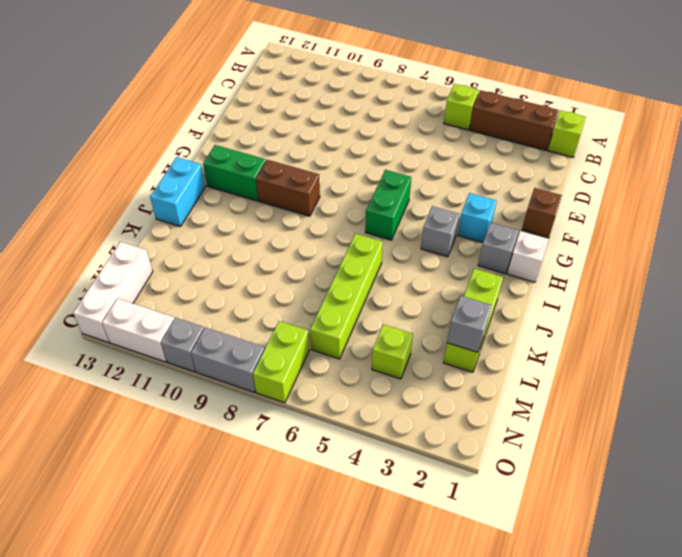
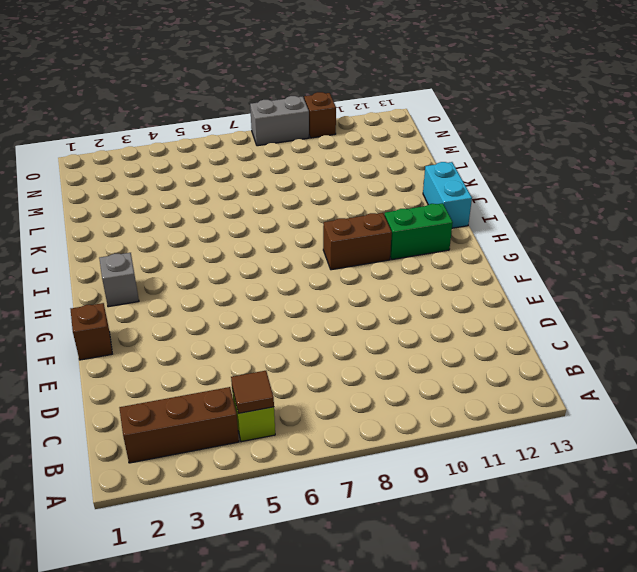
brown 1x1 tile [231,371,274,413] -> none
brown 1x1 brick [304,92,336,138] -> grey 1x1 brick [161,318,204,372]
none -> lime 1x1 brick [548,110,586,157]
none -> cyan 1x1 brick [458,193,496,243]
none -> green 1x2 brick [365,170,411,240]

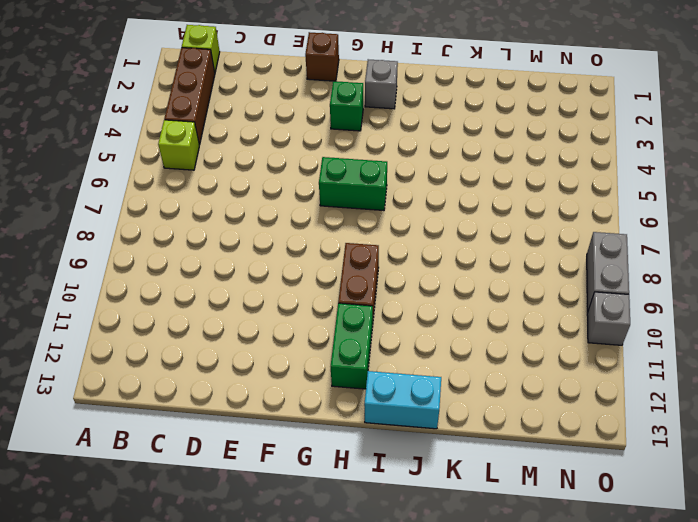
green 1x1 brick [330,81,363,131] -> cyan 1x1 brick [458,193,496,243]
none -> white 1x1 brick [507,231,549,282]
none -> grey 1x1 brick [421,206,459,257]
none -> lime 1x3 brick [443,269,503,372]

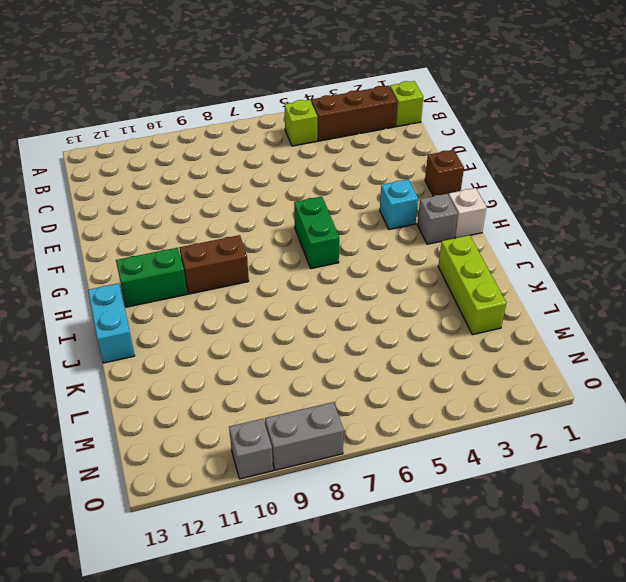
none -> grey 1x1 brick [421,206,459,257]
none -> lime 1x4 brick [310,234,383,359]
none -> lime 1x1 brick [372,324,413,379]

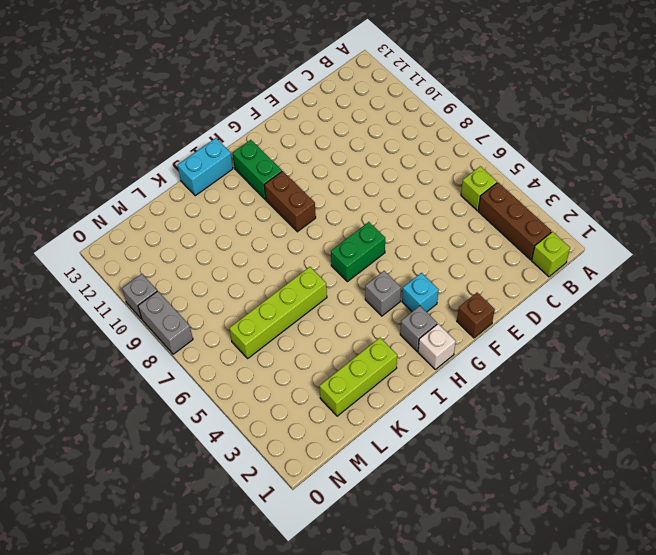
none -> lime 1x1 brick [372,324,413,379]
none -> white 1x3 brick [73,242,153,342]
none -> lime 1x2 brick [253,321,309,403]

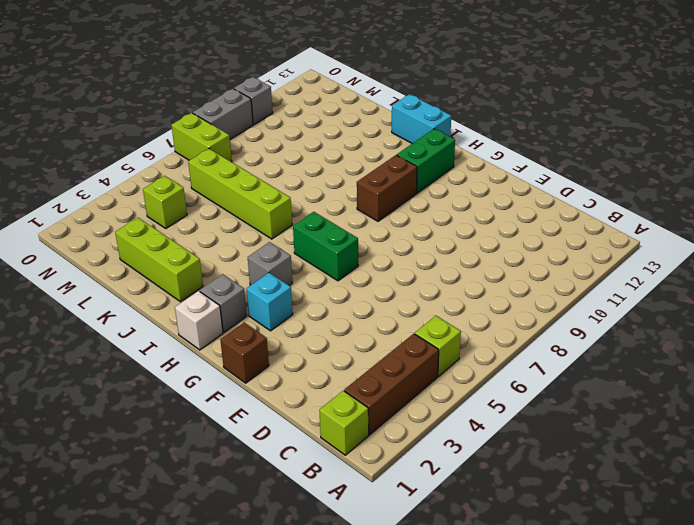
none -> white 1x3 brick [73,242,153,342]
none -> white 1x2 brick [102,298,174,362]
none -> grey 1x1 brick [447,296,492,352]

